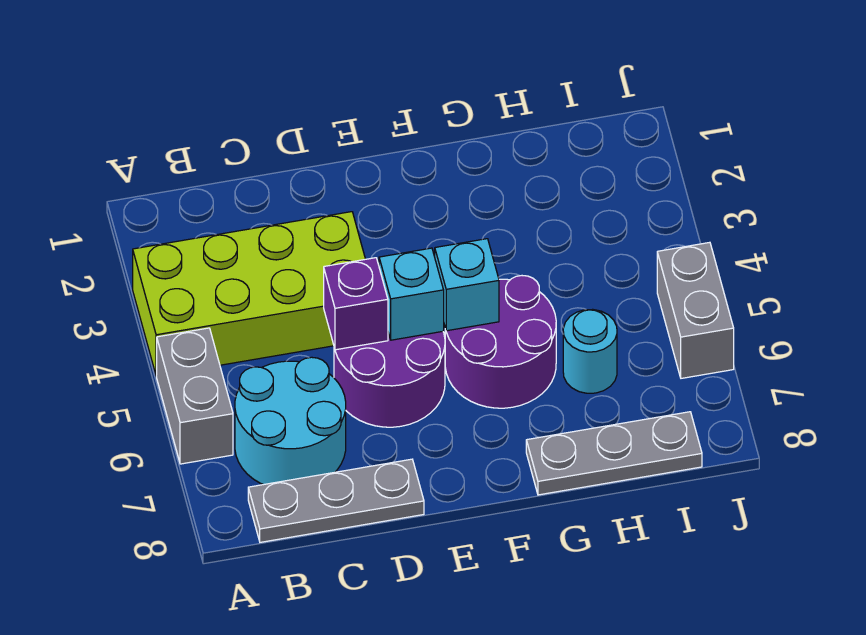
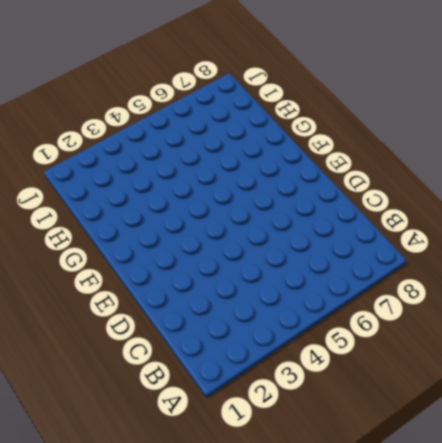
none -> lime 2x4 brick [133,212,365,376]
none -> grey 1x2 brick [157,328,233,464]
none -> cyan 2x2 round brick [235,357,346,485]

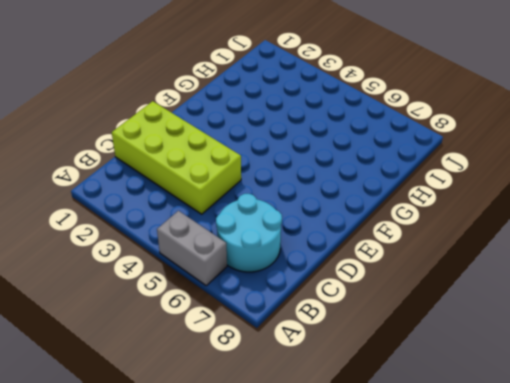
lime 2x4 brick [112,101,241,214] -> lime 2x4 brick turned to [133,212,365,376]
none -> grey 1x3 plate [248,459,424,542]
none -> purple 2x2 round brick [334,331,445,427]
none -> purple 2x2 round brick [445,276,556,408]

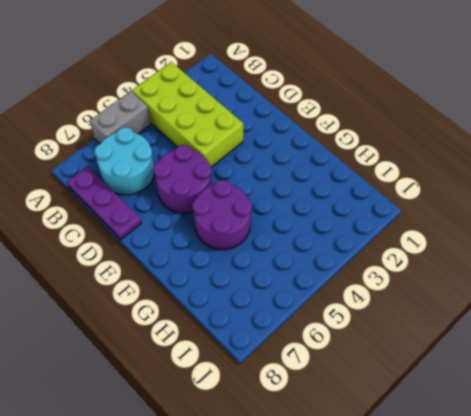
purple 1x3 plate [67,166,142,240] -> grey 1x3 plate [248,459,424,542]
none -> grey 1x3 plate [526,412,702,495]
none -> cyan 1x1 round brick [563,309,617,393]
none -> grey 1x2 brick [657,242,734,378]

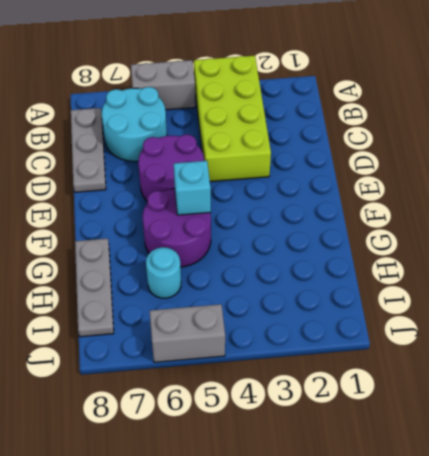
none -> purple 1x1 brick [324,258,388,350]
none -> cyan 1x1 brick [379,248,444,340]

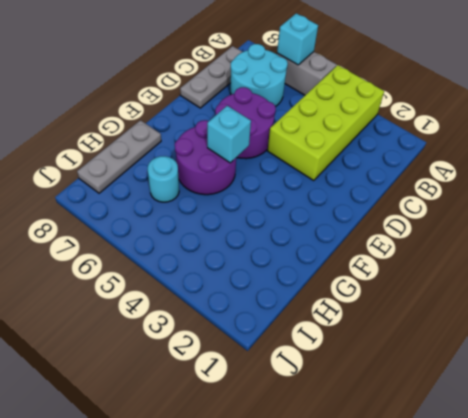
cyan 1x1 brick [277,13,318,65] -> cyan 1x1 brick moved to [379,248,444,340]
none -> grey 1x2 brick [657,242,734,378]
none -> purple 1x1 brick [324,258,388,350]

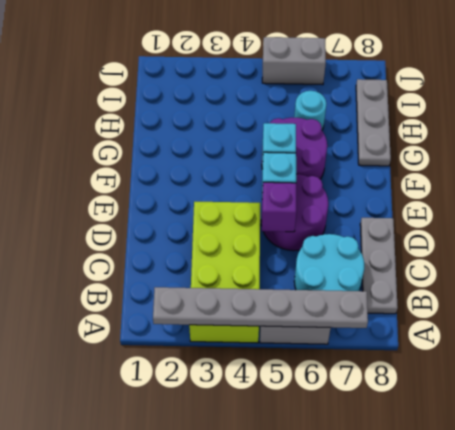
grey 1x6 plate [153,287,368,328] -> none

